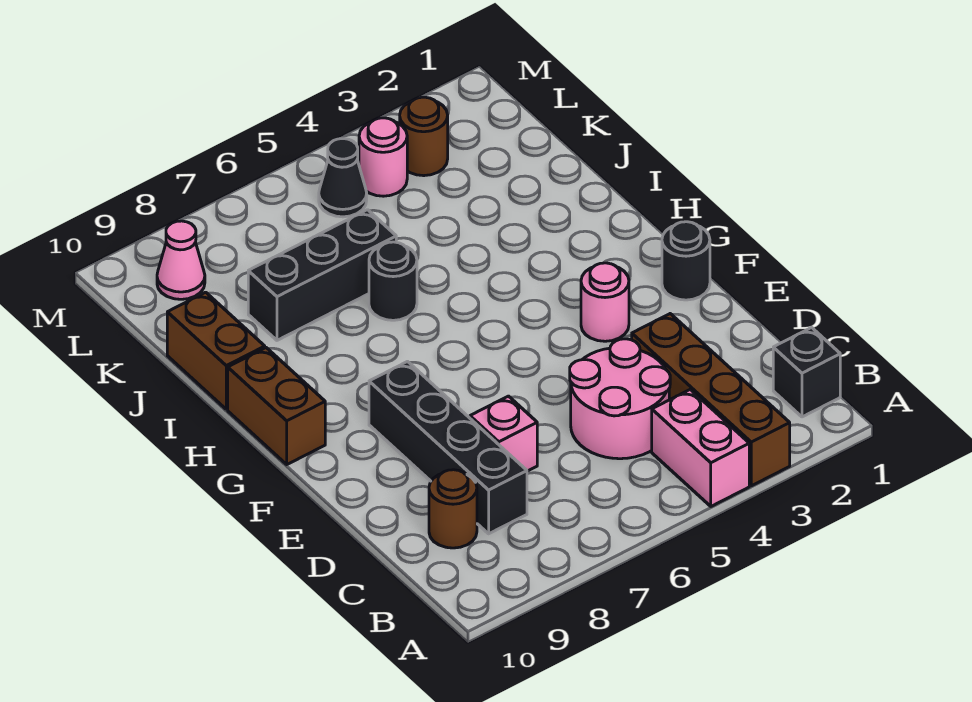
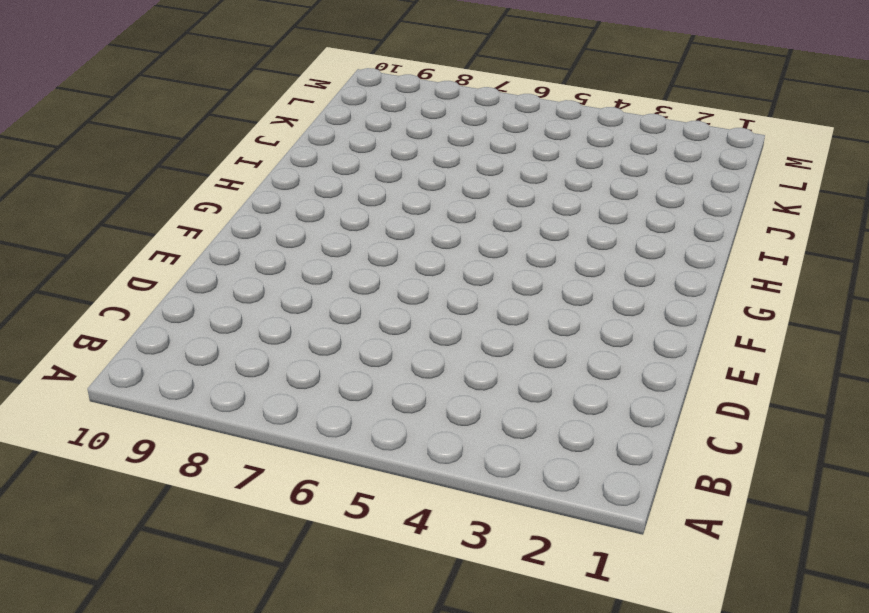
none -> brown 1x4 brick [632,314,790,486]
none -> pink 1x2 brick [652,389,749,506]
none -> black 1x1 brick [773,328,840,417]

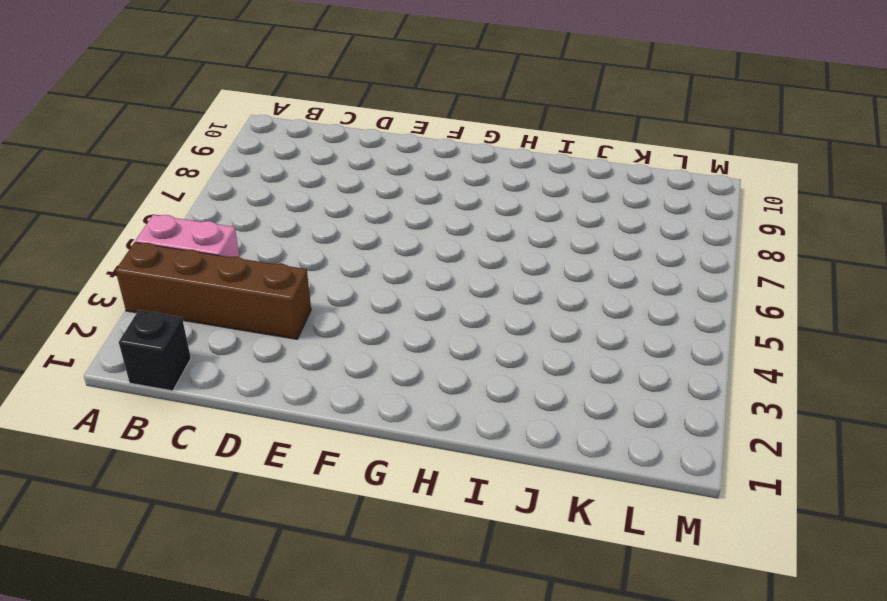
none -> pink 2x2 round brick [570,339,670,459]
none -> black 1x4 brick [369,362,527,534]
none -> brown 1x1 round brick [429,470,477,548]

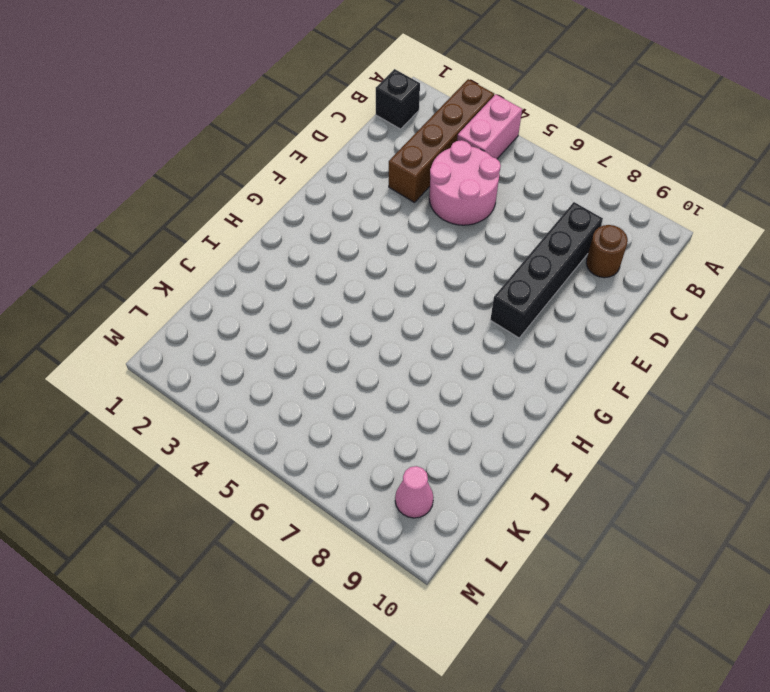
none -> pink 1x1 brick [470,396,537,471]
none -> black 1x1 round brick [662,222,710,300]
none -> pink 1x1 round brick [581,263,629,341]

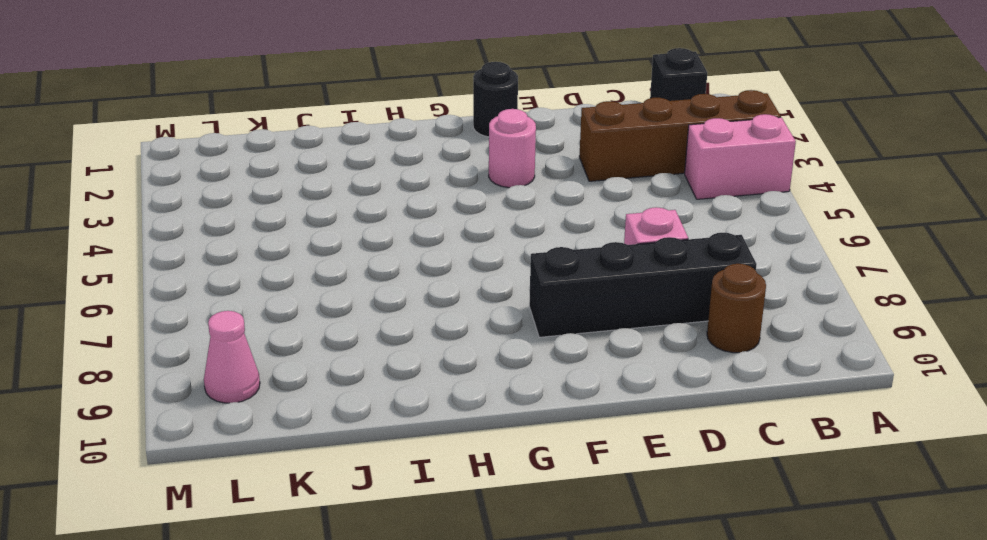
none -> pink 2x2 round brick [570,339,670,459]
none -> brown 1x2 brick [228,348,325,464]
none -> black 1x1 round brick [369,242,417,320]

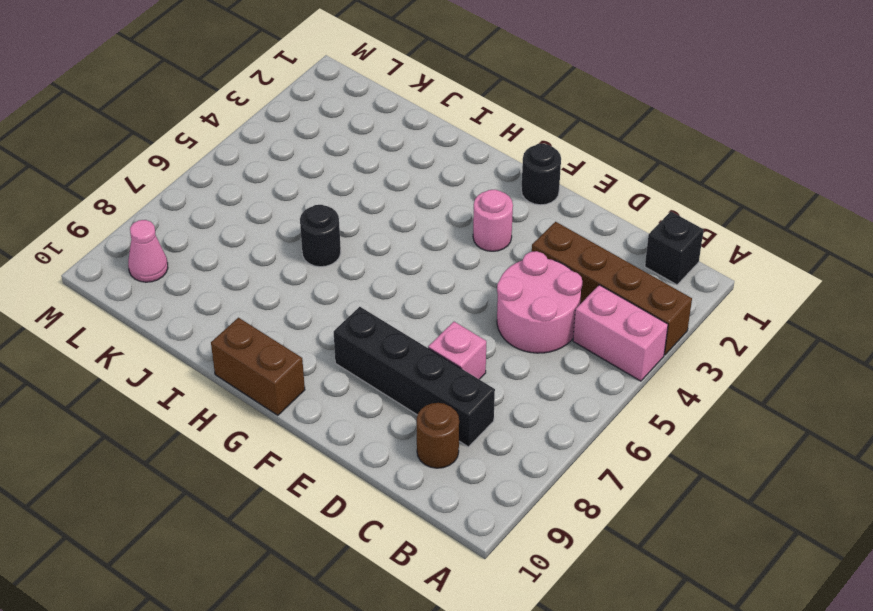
none -> brown 1x2 brick [167,292,265,409]
none -> black 1x3 brick [248,210,396,340]
none -> brown 1x1 round brick [400,97,448,176]

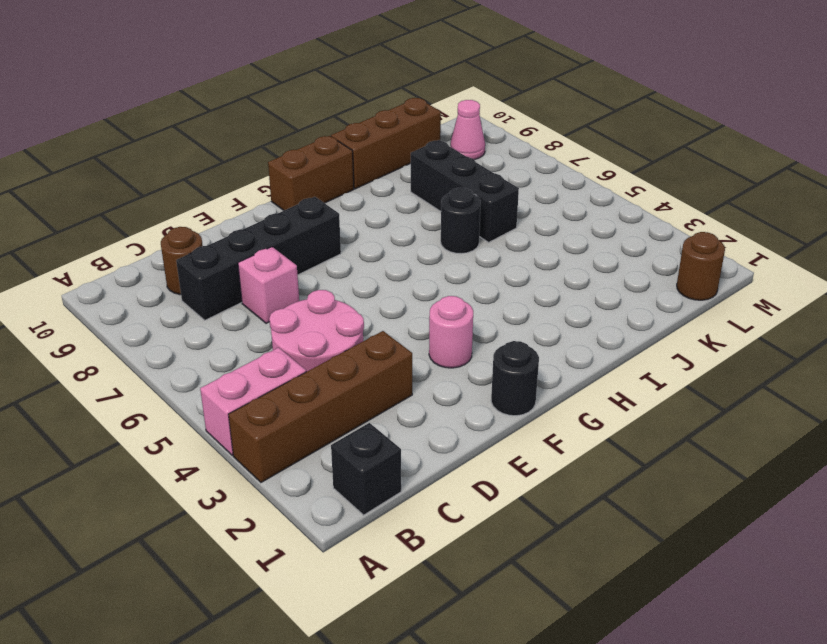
brown 1x3 brick [331,98,441,189] -> brown 1x2 brick [167,292,265,409]
brown 1x1 round brick [677,232,725,300] -> brown 1x1 round brick moved to [400,97,448,176]
none -> pink 1x1 round brick [359,118,407,196]
none -> black 1x1 cone [319,139,367,217]

